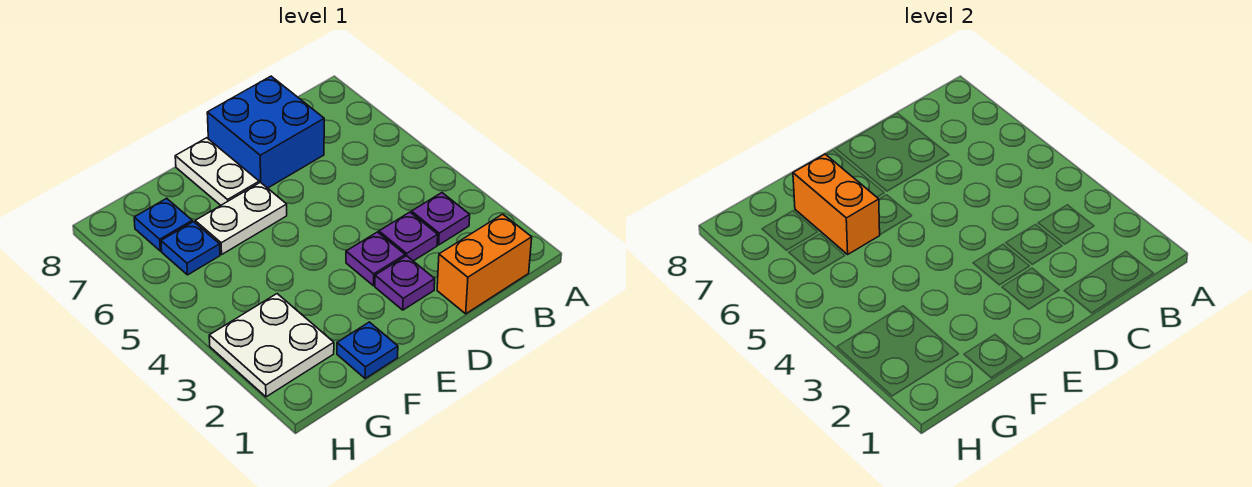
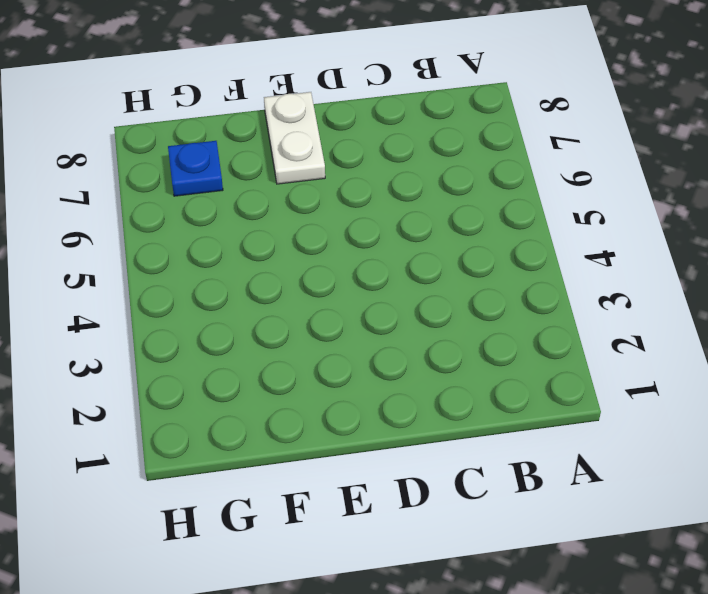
none -> orange 1x2 brick [437,214,532,314]
none -> purple 1x1 plate [411,193,470,245]
none -> purple 1x1 plate [379,212,438,261]

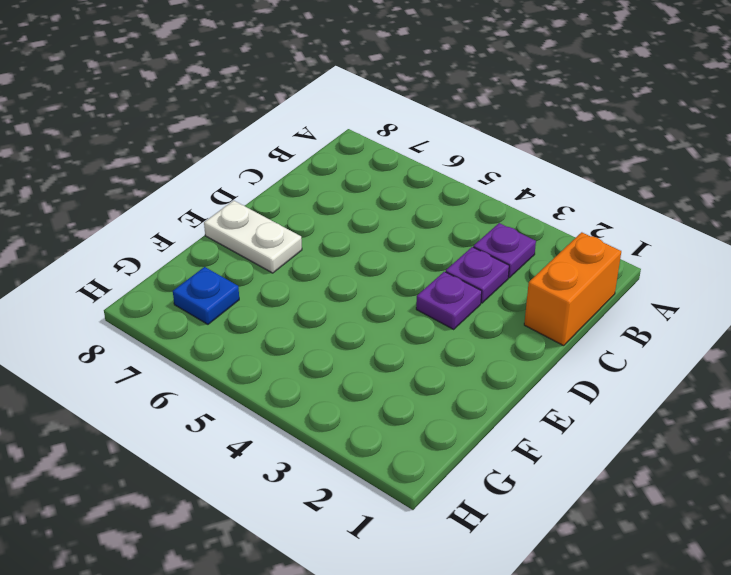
none -> blue 2x2 brick [207,76,324,188]
none -> purple 1x1 plate [375,256,435,310]
none -> white 1x2 plate [195,182,287,254]

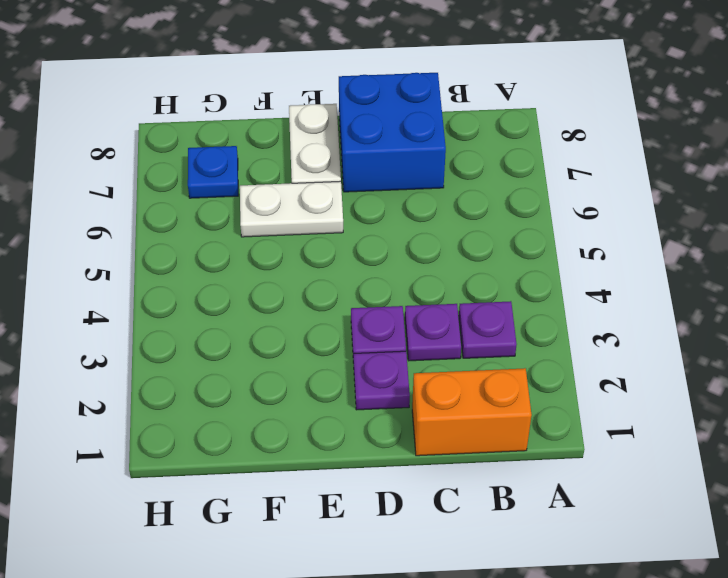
none -> blue 1x1 plate [337,322,398,378]
none -> white 2x2 plate [209,294,334,397]
none -> blue 1x1 plate [161,222,220,275]

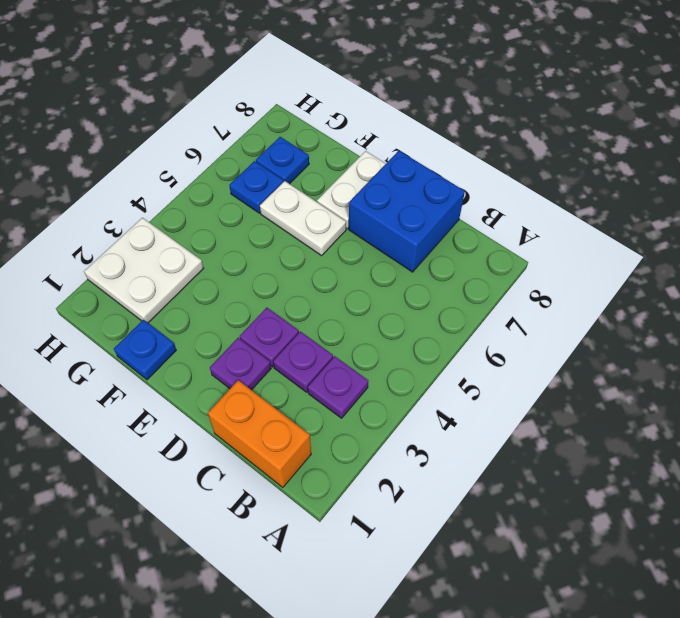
none -> orange 1x2 brick [793,154,880,254]

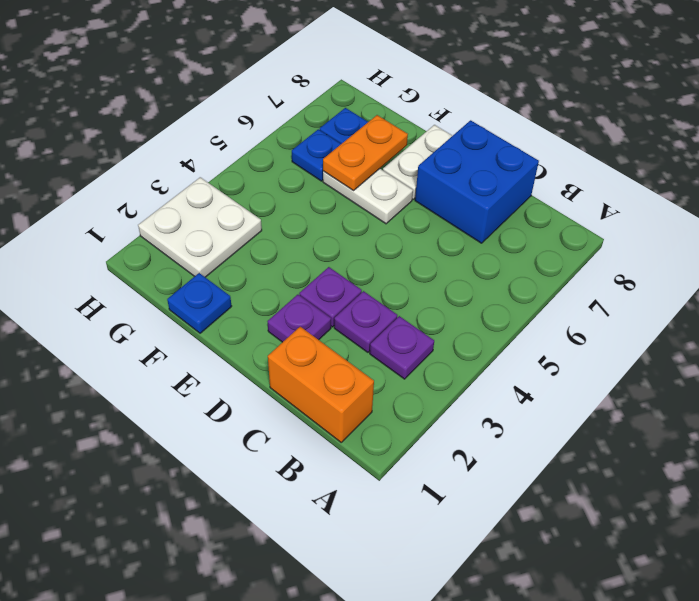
orange 1x2 plate [323,115,408,190] -> orange 1x2 brick [793,154,880,254]

